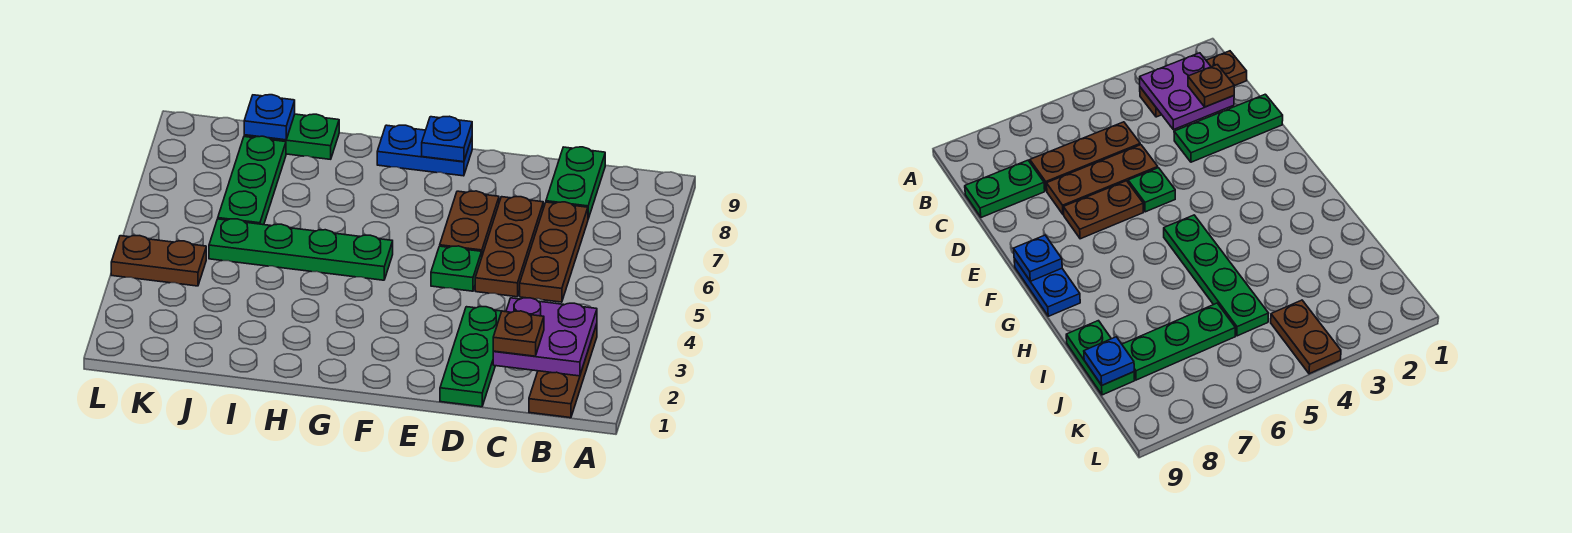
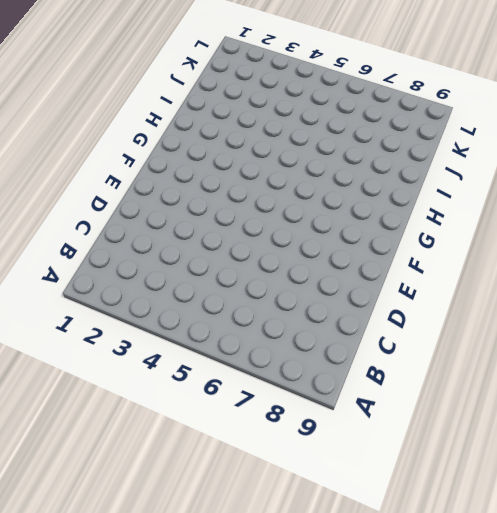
none -> brown 1x3 plate [529,324,597,418]
none -> brown 1x3 plate [520,202,588,302]
none -> green 1x2 plate [546,147,605,219]

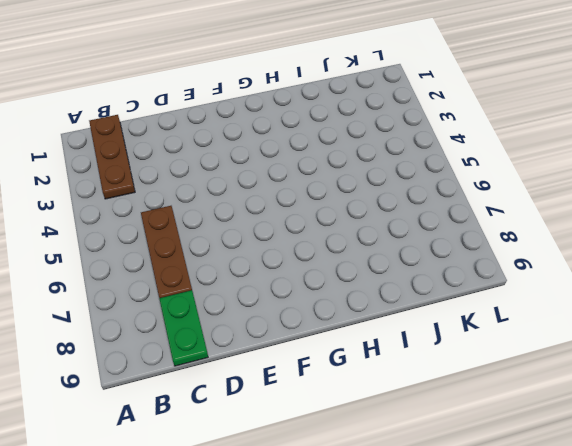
none -> green 1x3 plate [440,307,505,407]
none -> brown 1x3 plate [475,197,543,297]
none -> green 1x1 plate [431,246,482,291]

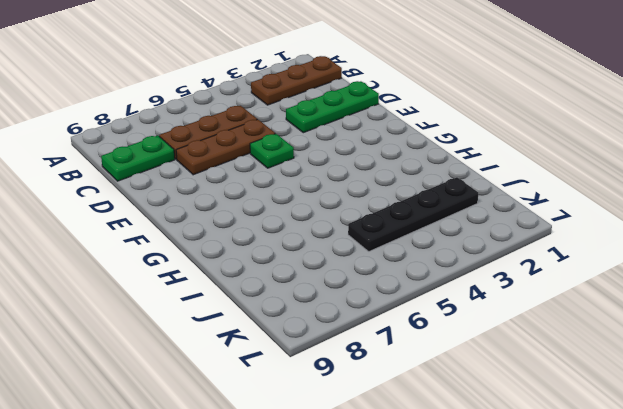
black 1x4 plate [348,177,478,251] -> green 1x4 plate [209,219,393,280]
none -> brown 1x2 plate [440,191,499,255]
none -> blue 1x2 plate [377,125,472,176]
none -> green 1x2 plate [244,114,339,159]

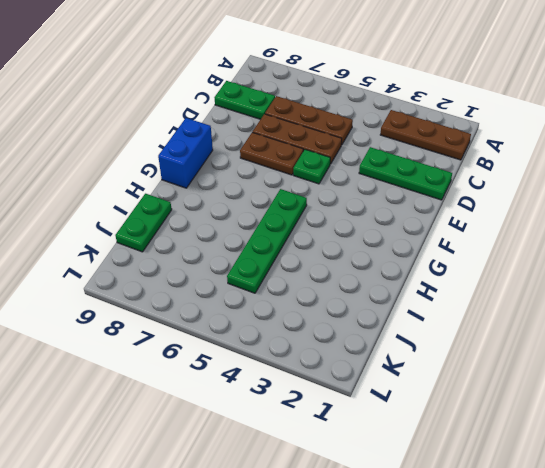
blue 1x2 brick [158,118,213,188] -> blue 1x2 plate [377,125,472,176]
none -> green 1x3 plate [218,136,286,225]
none -> brown 1x2 plate [111,236,206,286]
none -> purple 2x2 plate [493,298,597,376]

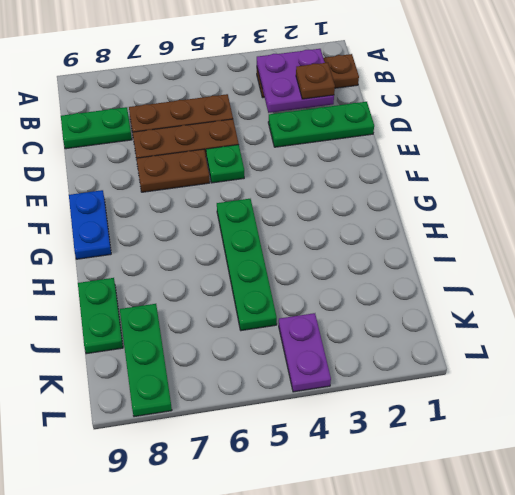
green 1x3 plate [120,304,172,417] -> green 1x3 plate turned to [218,136,286,225]
purple 1x2 plate [279,313,331,392] -> brown 1x2 plate [111,236,206,286]
none -> blue 1x1 plate [422,116,472,162]
none -> blue 1x1 plate [244,95,295,140]

